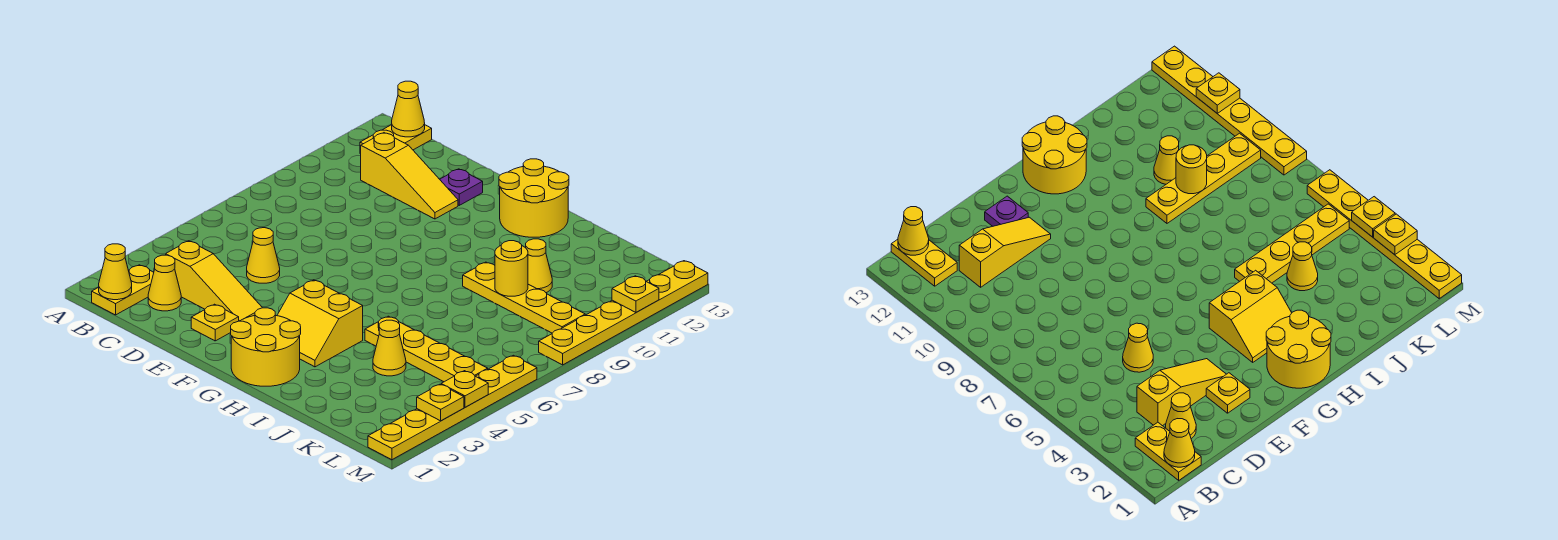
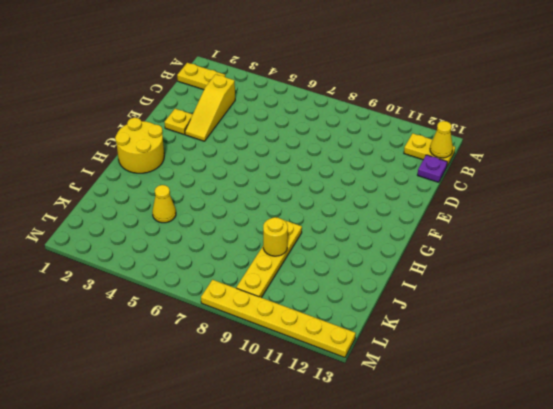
purple 1x1 plate [418,155,447,182] -> purple 1x1 plate moved to [440,169,483,205]
none -> yellow 1x1 cone [148,255,181,311]
none -> yellow 1x3 slope [361,133,458,219]
none -> yellow 1x1 cone [247,228,280,283]

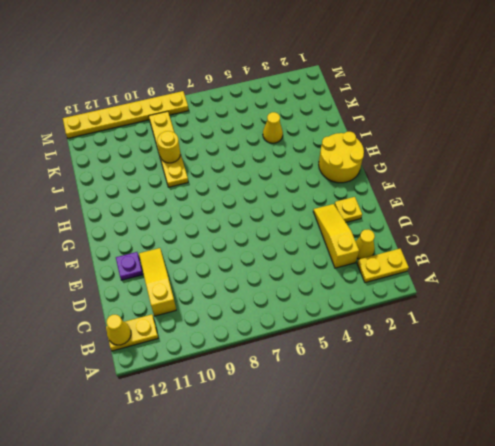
none -> yellow 1x1 cone [247,228,280,283]
none -> yellow 2x2 slope [277,280,363,367]
none -> yellow 2x2 round brick [499,159,569,237]

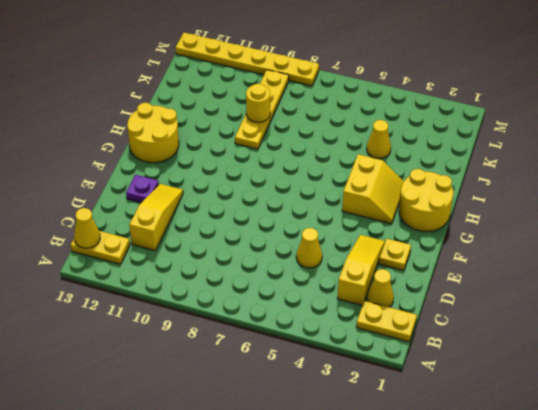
none -> yellow 1x4 plate [365,316,488,382]
none -> yellow 1x1 cone [526,239,552,293]
none -> yellow 1x6 plate [368,355,537,460]

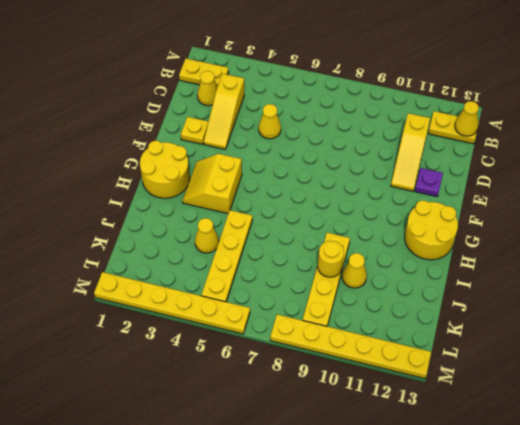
none -> yellow 1x1 cone [99,244,132,300]
none -> yellow 1x1 plate [417,384,464,421]
none -> yellow 1x1 plate [441,371,488,407]

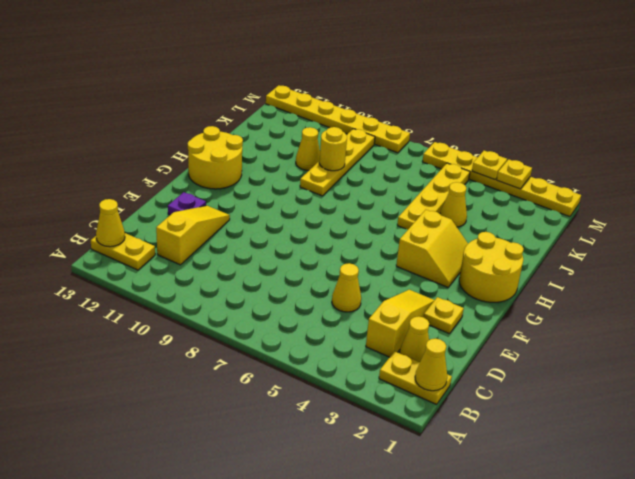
none -> yellow 1x1 plate [612,276,659,312]

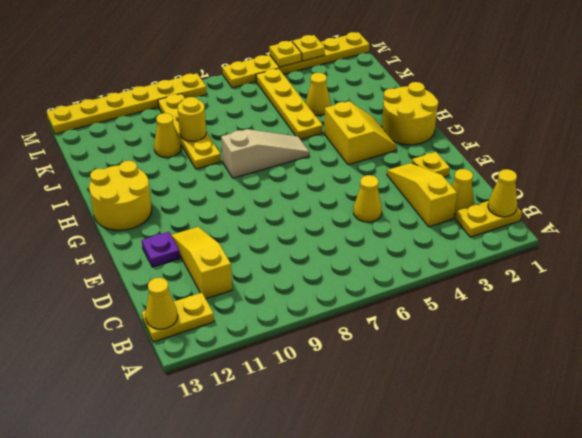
tan 1x3 slope [221,129,309,178] -> none
none -> yellow 1x1 plate [612,276,659,312]

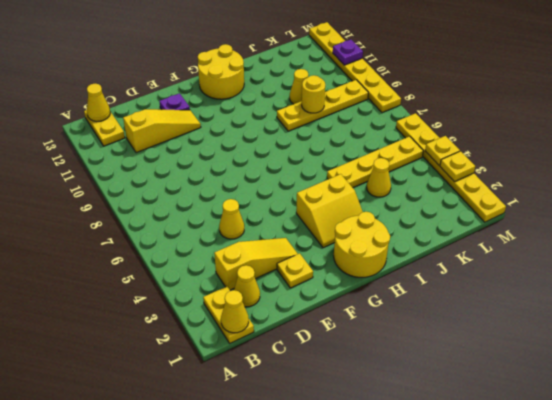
purple 1x1 plate [333,40,363,65] -> yellow 1x1 plate [612,276,659,312]

